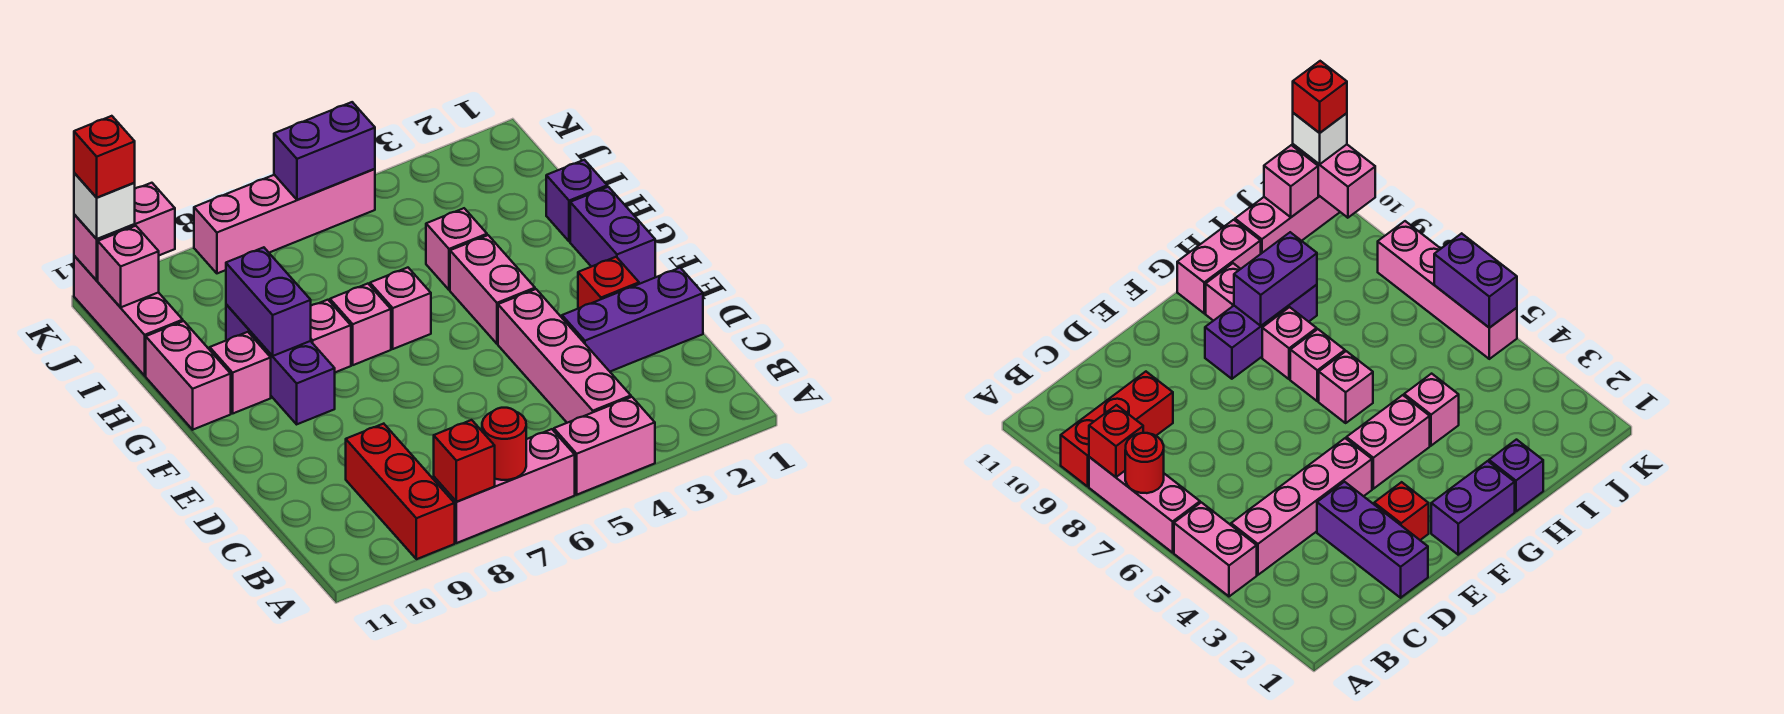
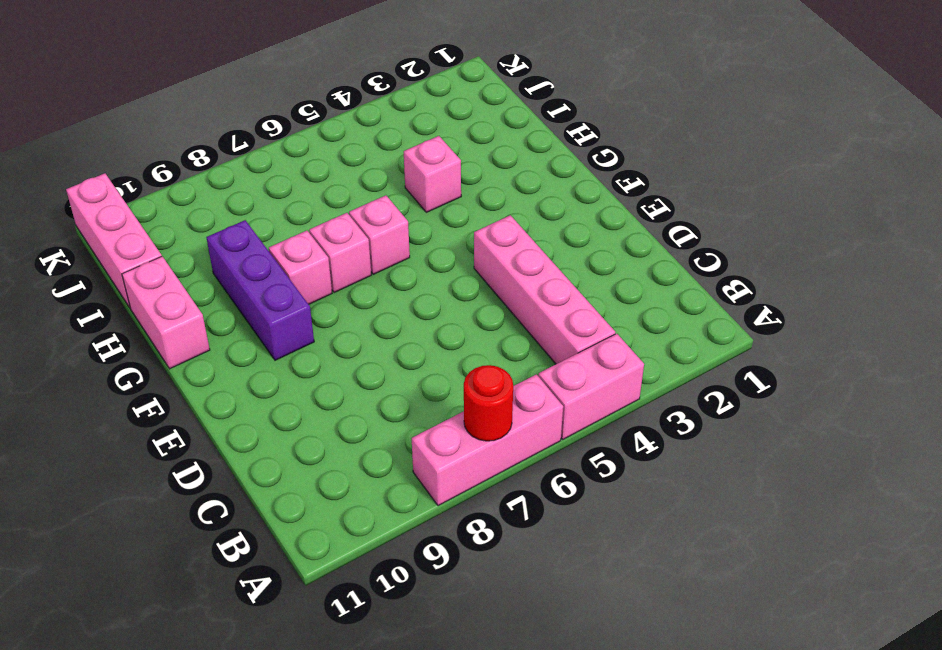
none -> red 1x3 brick [346,424,455,559]
none -> purple 1x3 brick [562,268,703,371]
none -> red 1x1 brick [578,257,639,308]

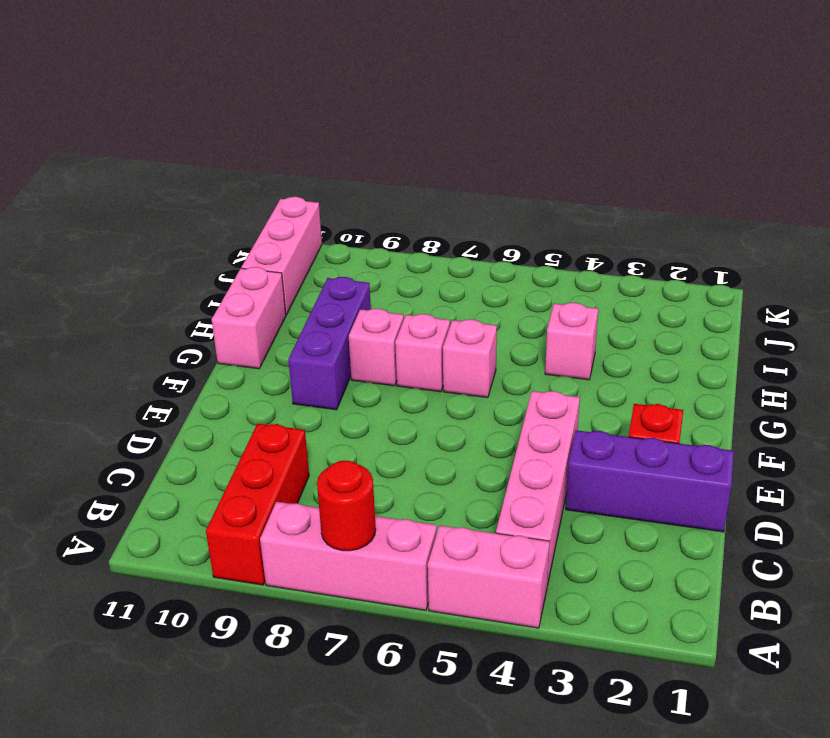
none -> purple 1x2 brick [570,187,655,284]
none -> pink 1x2 brick [450,235,535,344]
none -> pink 1x1 brick [210,332,271,413]

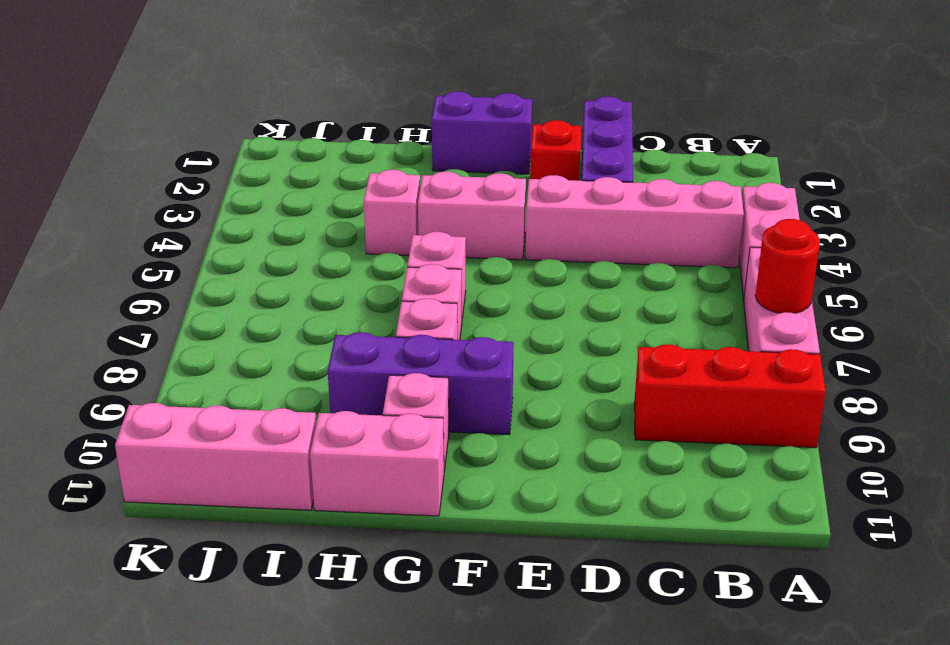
none -> purple 1x1 brick [546,160,607,242]
none -> pink 1x4 brick [194,169,375,273]
none -> red 1x1 brick [434,420,495,502]

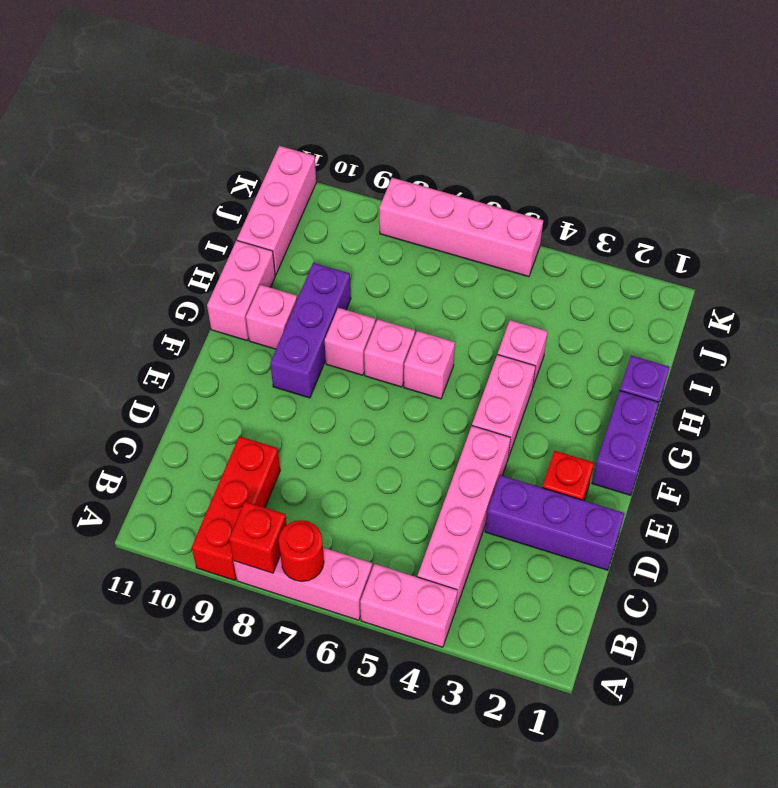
none -> purple 1x2 brick [226,247,311,356]
none -> pink 1x1 brick [98,226,159,307]
none -> purple 1x2 brick [274,102,375,200]

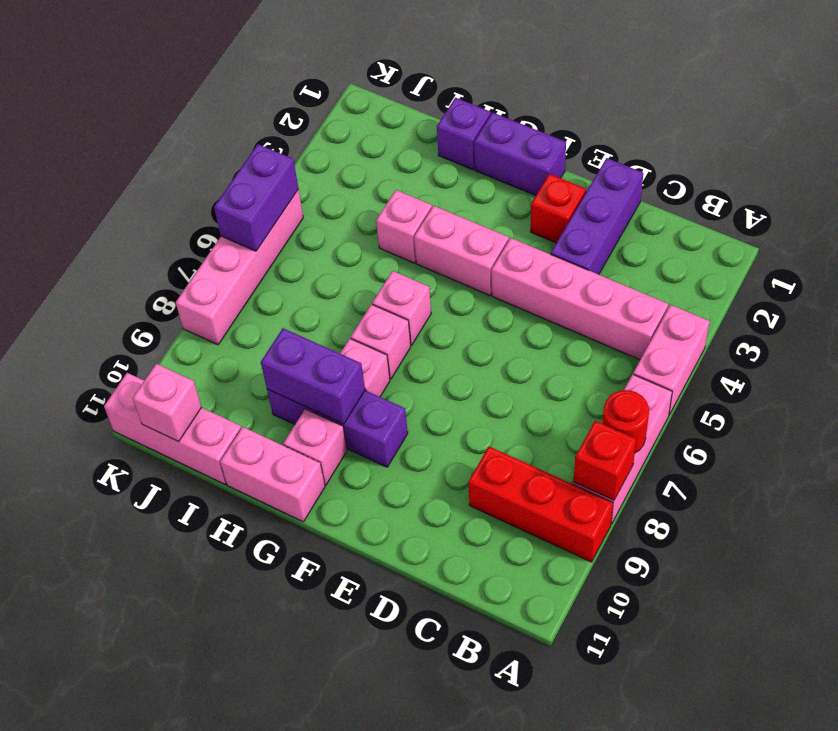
none -> pink 1x2 brick [74,183,175,280]
none -> white 1x1 brick [74,173,135,239]
none -> red 1x1 brick [74,116,135,198]

